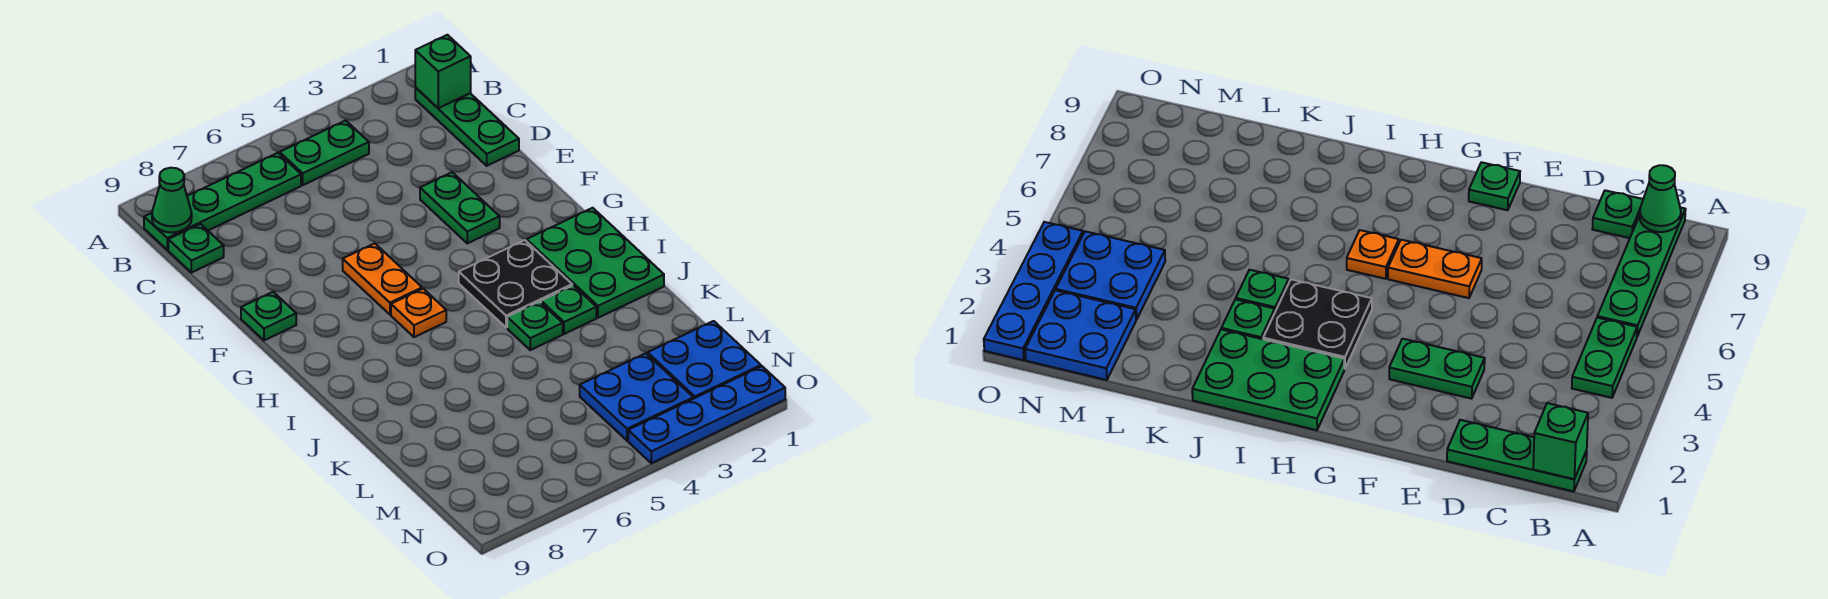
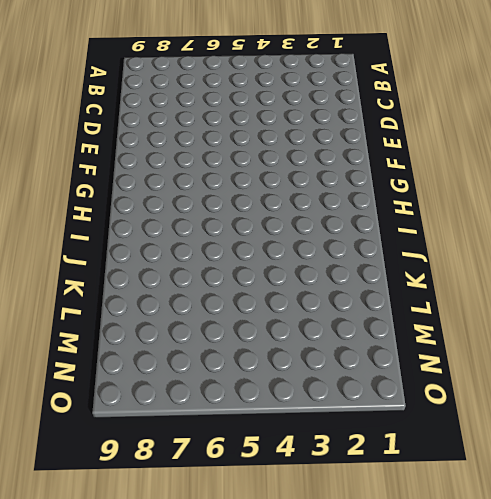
none -> green 1x3 plate [415,87,519,166]
none -> green 1x2 plate [280,121,369,185]
none -> green 1x4 plate [144,153,301,250]

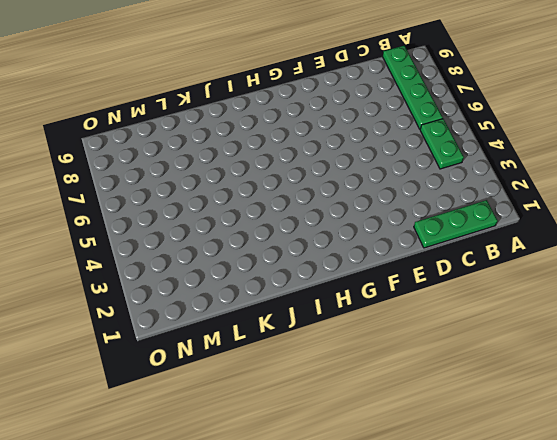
none -> green 1x1 plate [168,224,224,273]
none -> green 1x2 plate [420,172,500,243]
none -> orange 1x2 plate [343,243,422,314]

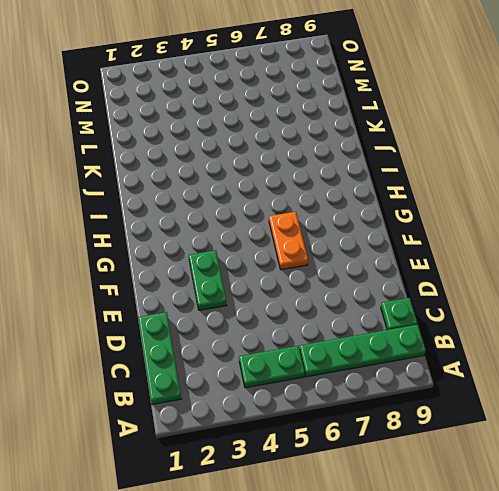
none -> green 1x1 plate [241,292,296,340]
none -> green 2x3 plate [527,208,664,318]
none -> black 2x2 plate [459,240,572,328]

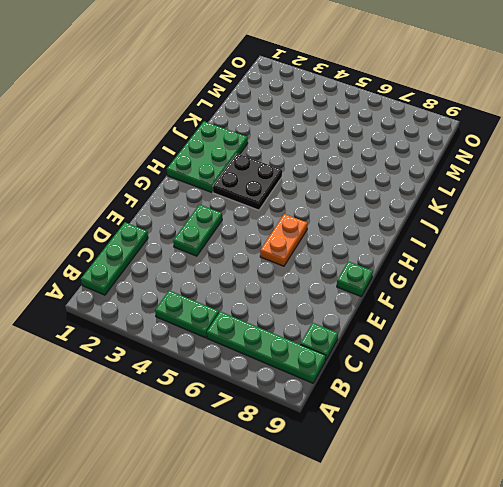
none -> orange 1x1 plate [391,289,446,337]
none -> green 1x1 plate [541,285,596,334]
none -> green 1x1 plate [507,302,563,350]

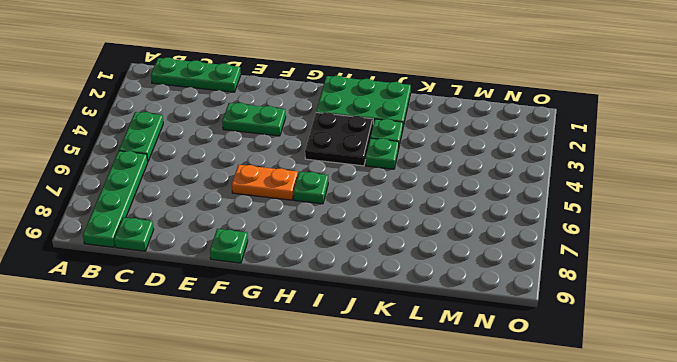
green 1x1 plate [293,172,328,204] -> orange 1x1 plate [391,289,446,337]
none -> blue 2x2 plate [648,321,761,399]
none -> blue 2x2 plate [580,353,693,441]
none -> blue 1x4 plate [628,366,785,463]

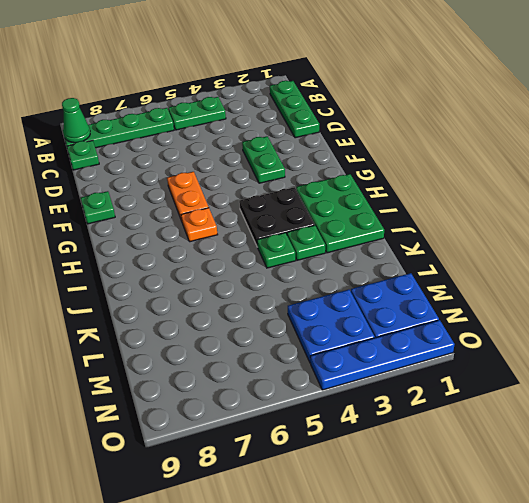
none -> green 1x1 brick [415,35,471,108]

